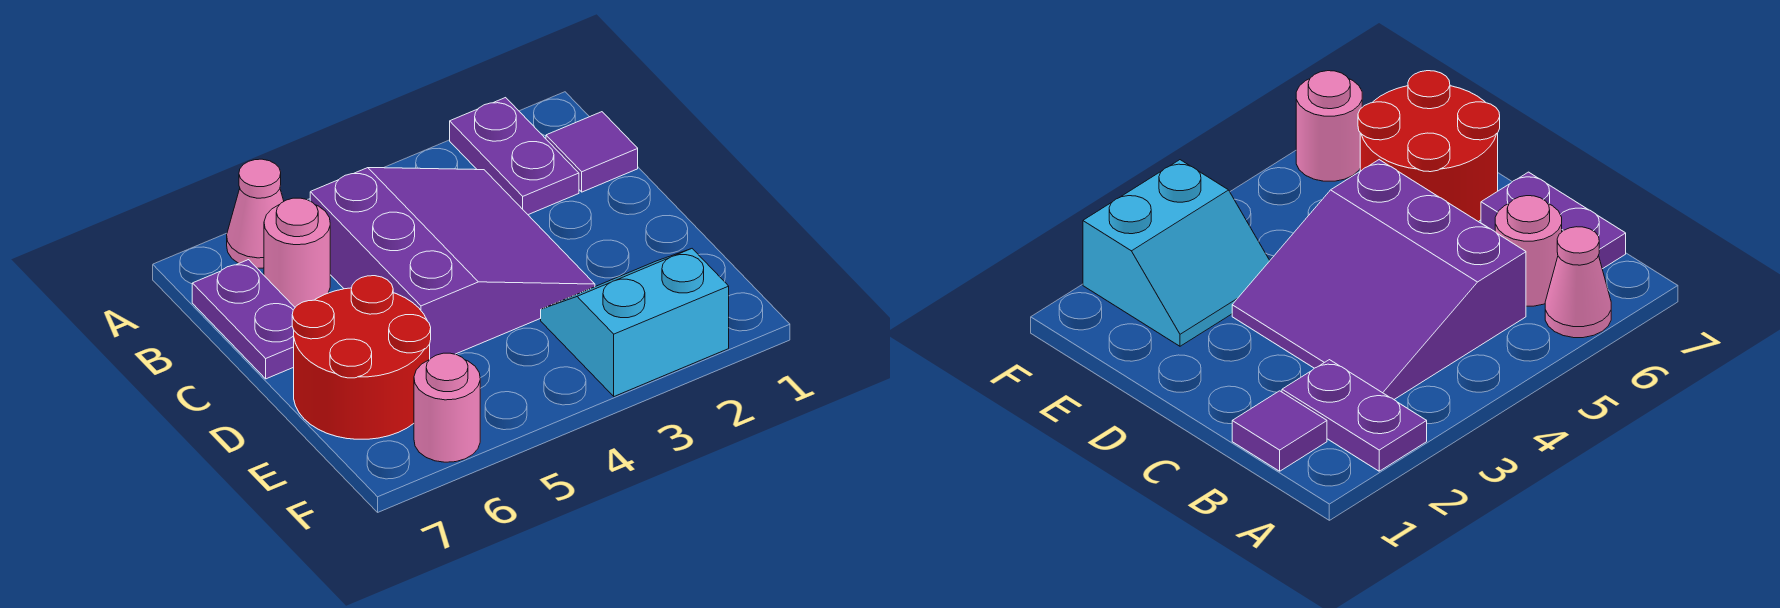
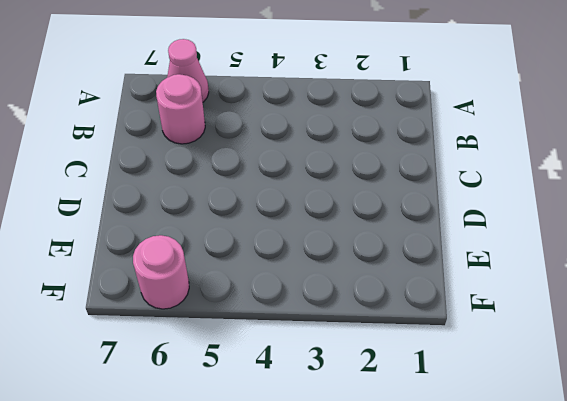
none -> purple 1x2 plate [450,98,579,215]
none -> purple 1x1 tile [546,112,638,192]

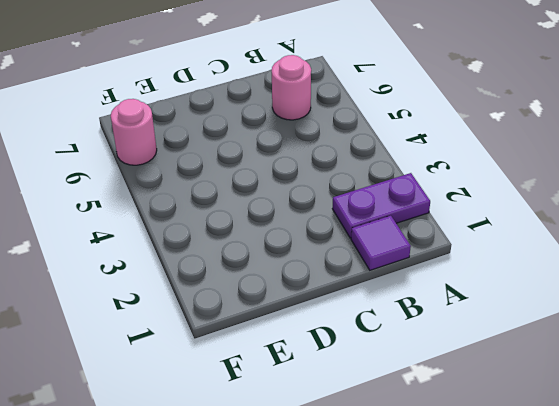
none -> pink 1x1 cone [227,159,284,268]
none -> purple 3x3 slope [310,168,595,359]

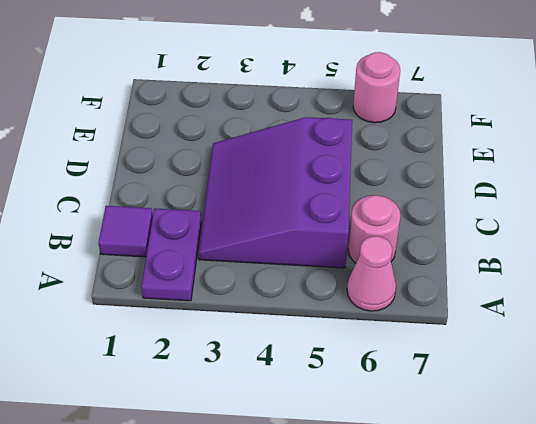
none -> purple 1x2 plate [192,260,295,379]
none -> red 2x2 round brick [292,276,431,439]

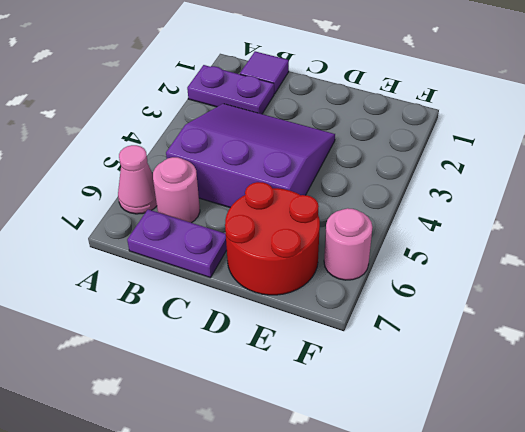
none -> cyan 2x2 slope [541,249,729,396]

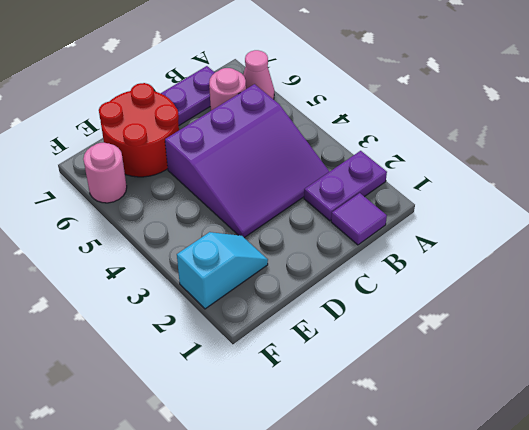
cyan 1x2 slope [177,232,268,309] -> cyan 2x2 slope [541,249,729,396]

